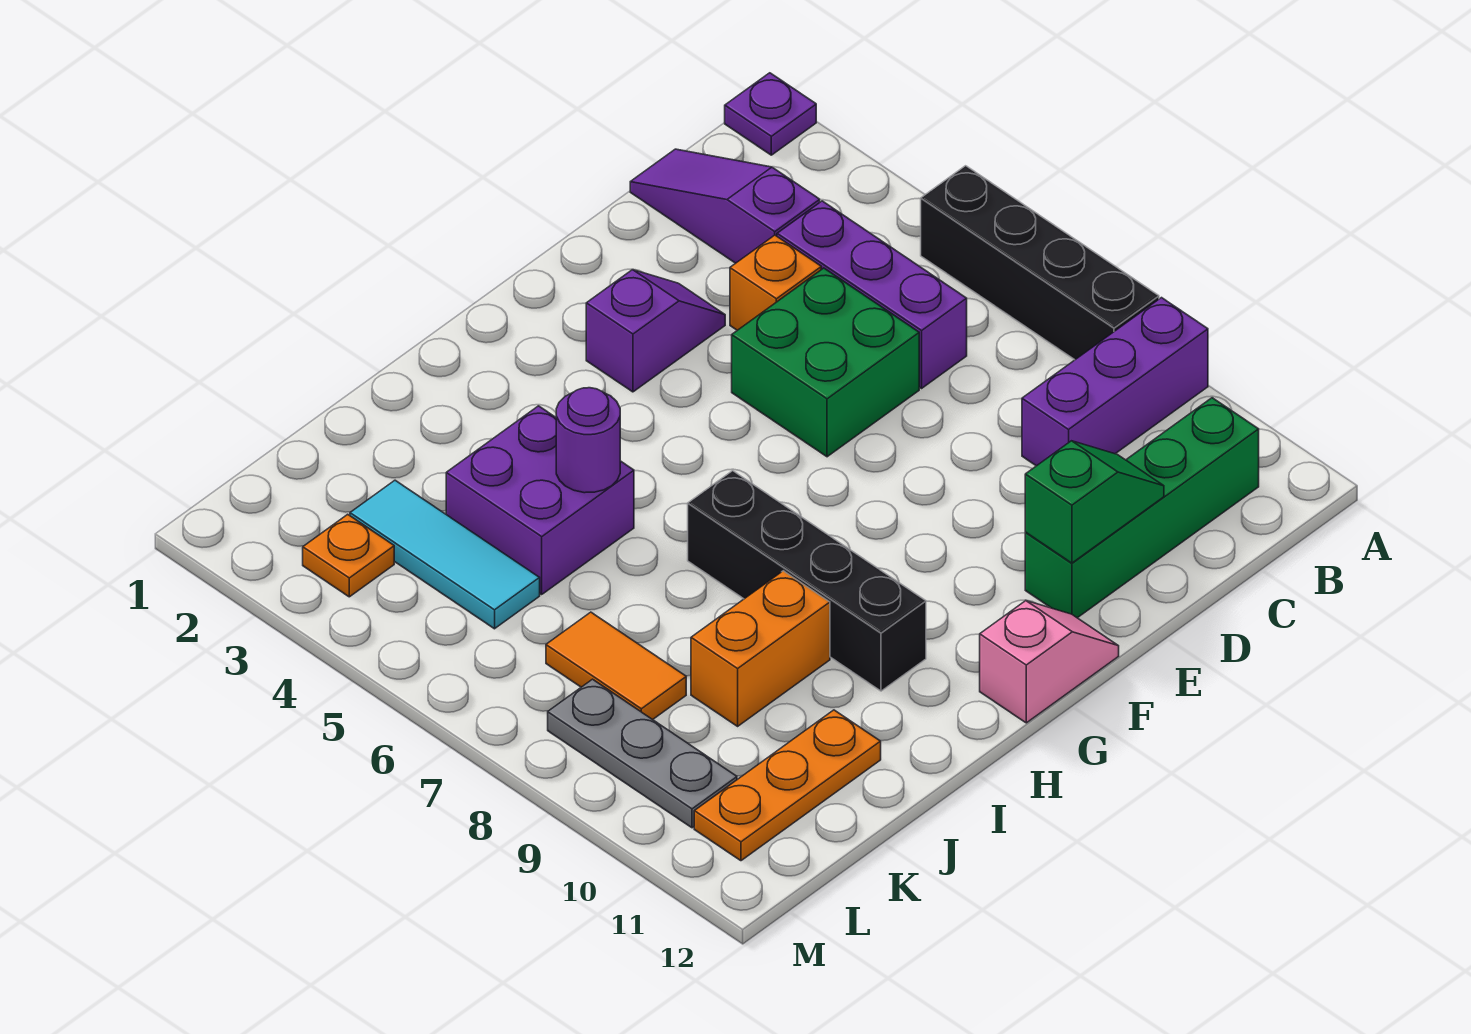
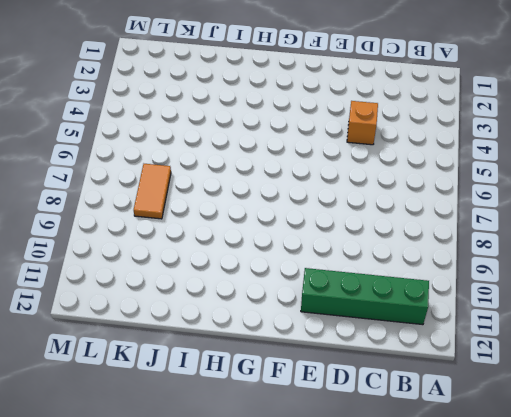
none -> purple 1x1 plate [725,73,816,155]
none -> black 1x4 brick [921,166,1159,360]
none -> purple 1x3 brick [1022,298,1208,466]

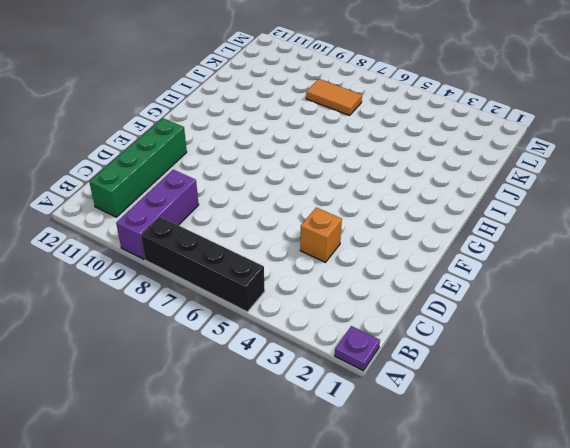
none -> purple 1x3 slope [630,149,820,263]
none -> purple 1x3 brick [777,201,967,388]
none -> green 2x2 brick [732,268,919,457]

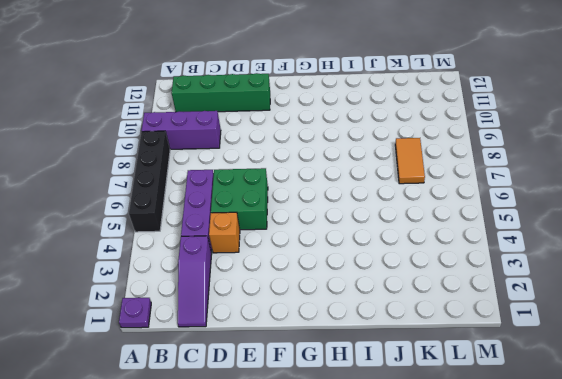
none -> purple 1x2 slope [586,270,725,392]
none -> pink 1x2 slope [980,601,1119,723]
none -> black 1x4 brick [688,471,926,691]

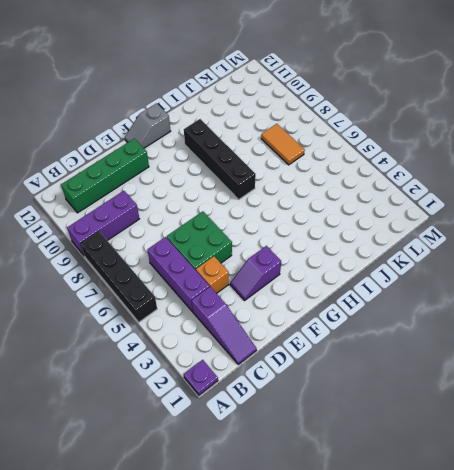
grey 1x2 slope [125,103,170,148] -> pink 1x2 slope [980,601,1119,723]
none -> purple 2x2 brick [446,406,634,594]
none -> orange 1x2 brick [691,571,830,726]
none -> orange 1x3 plate [694,710,881,861]

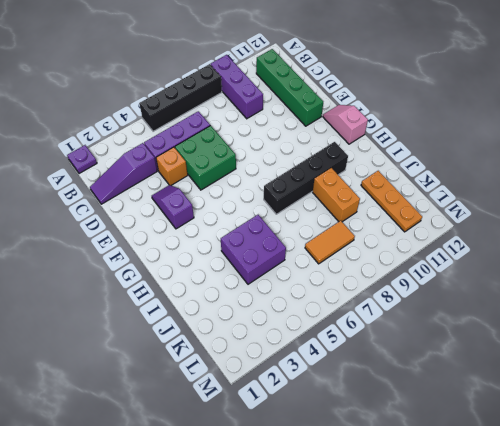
none -> cyan 1x3 tile [350,480,540,629]
none -> orange 1x1 plate [303,514,394,597]
none -> grey 1x3 plate [548,679,737,828]

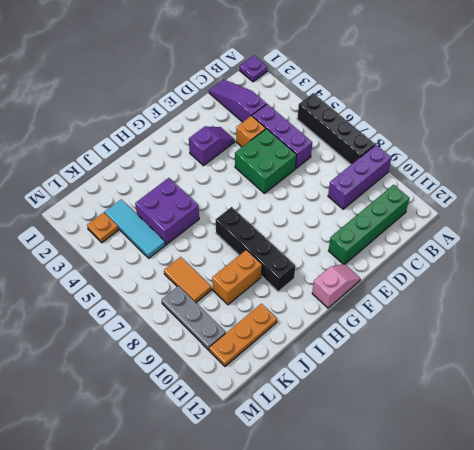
none -> green 1x2 slope [1025,441,1164,563]
none -> purple 1x1 round brick [556,388,620,493]

